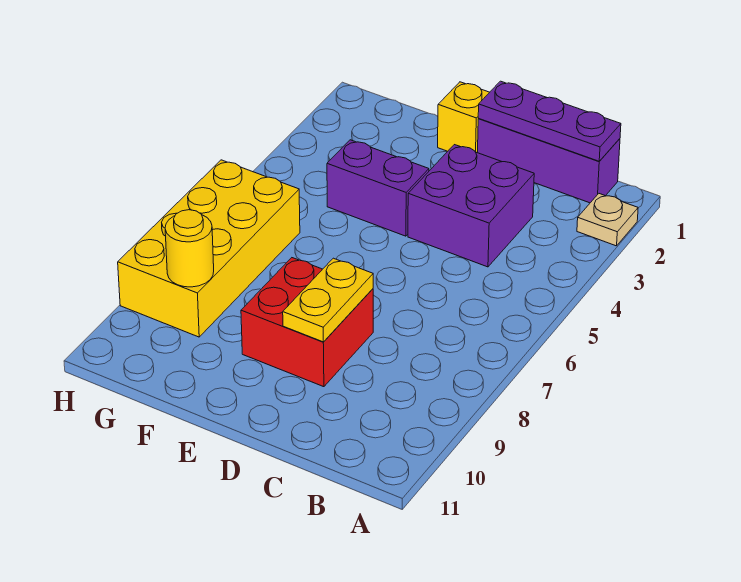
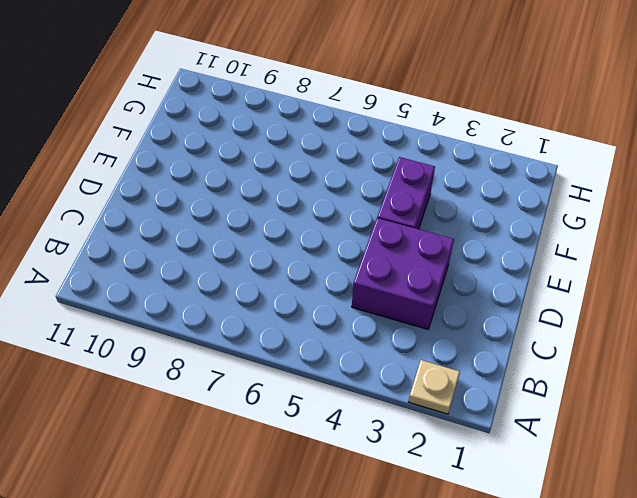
none -> purple 1x3 brick [478,119,620,203]
none -> red 2x2 brick [241,258,373,387]

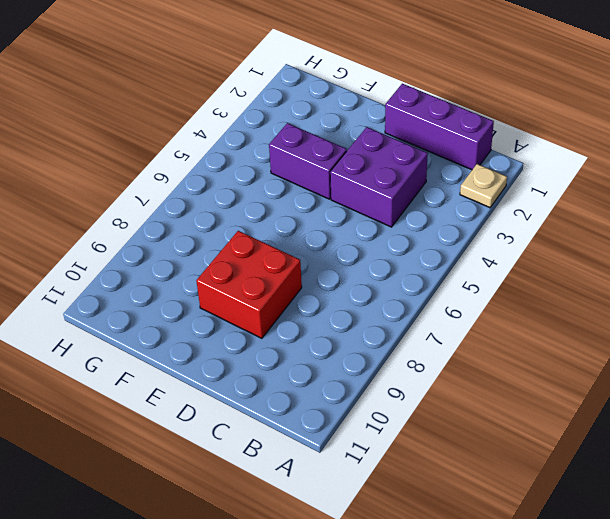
none -> yellow 1x1 brick [438,82,490,153]
none -> yellow 2x4 brick [118,160,300,337]

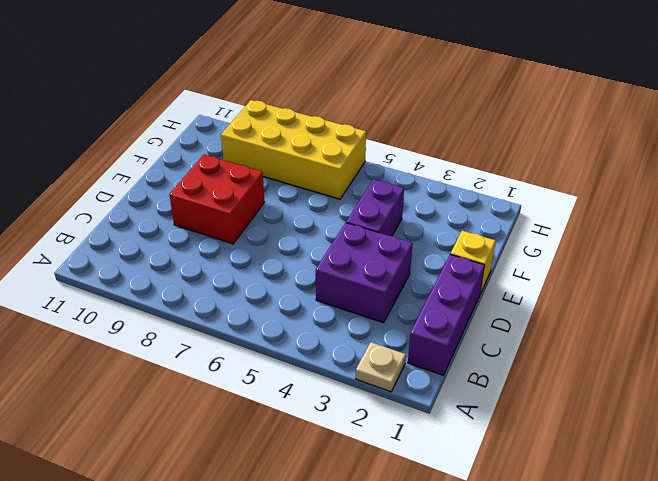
none -> purple 1x3 plate [478,81,621,161]
none -> yellow 1x2 plate [283,258,373,342]

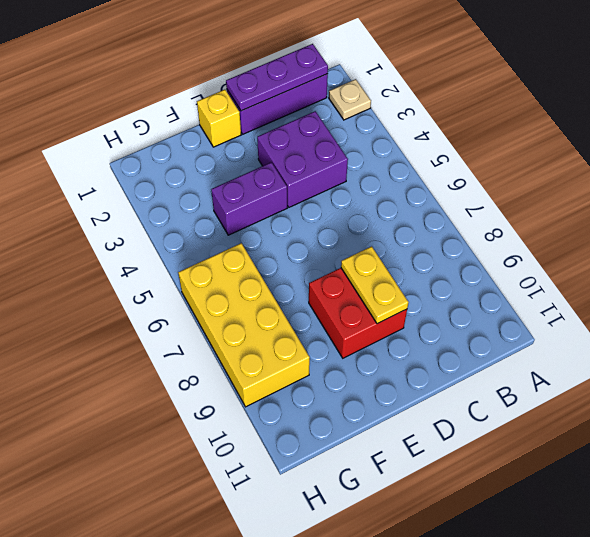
none -> yellow 1x1 round brick [165,210,214,287]

